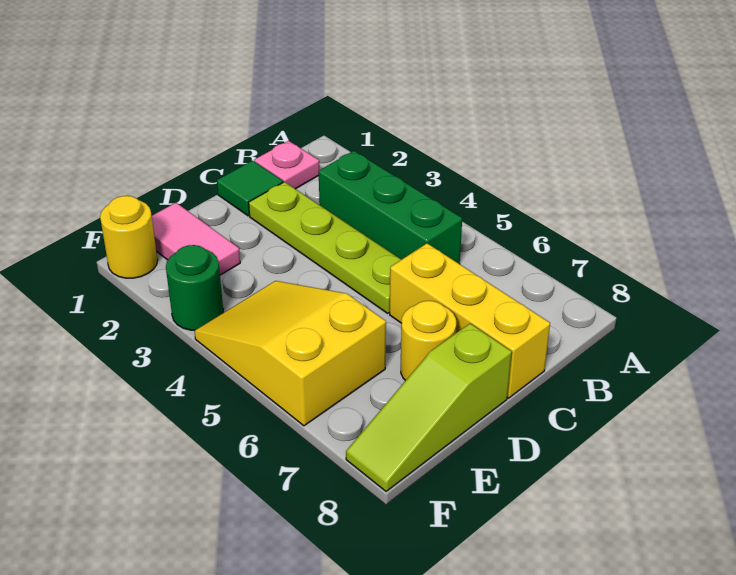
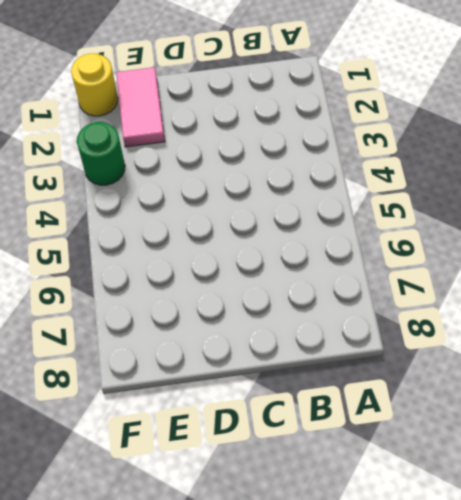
none -> pink 1x1 plate [254,141,319,189]
none -> green 1x3 brick [319,151,462,264]

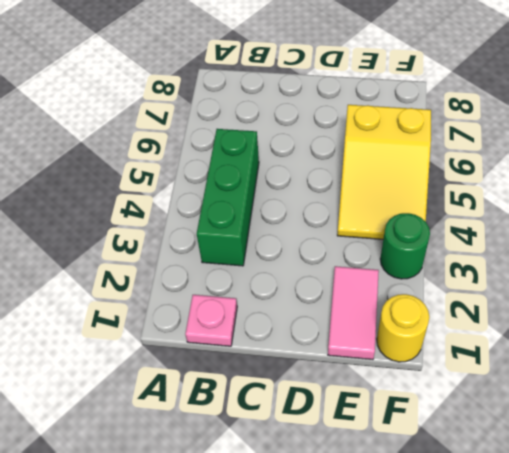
none -> green 1x1 tile [217,161,283,216]
none -> lime 1x4 plate [249,182,401,313]

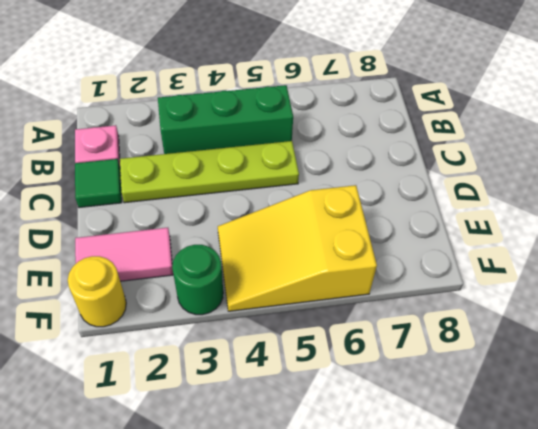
none -> yellow 1x3 brick [390,243,550,398]
none -> yellow 1x1 round brick [401,301,456,381]

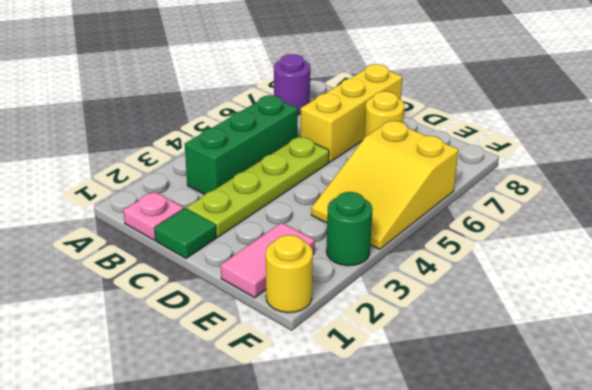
purple 1x1 round brick [274,54,310,115] -> none
none -> lime 1x3 slope [346,324,512,491]

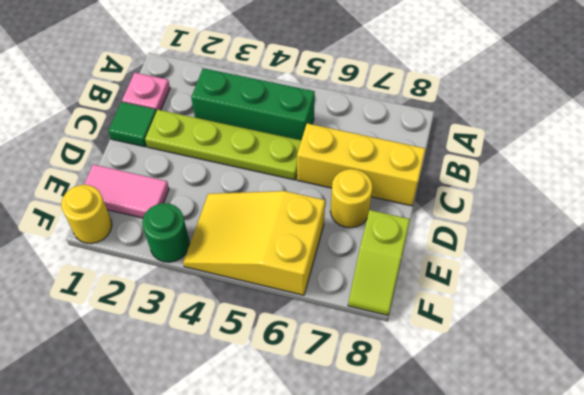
lime 1x2 slope [348,210,410,315] -> lime 1x3 slope [346,324,512,491]

